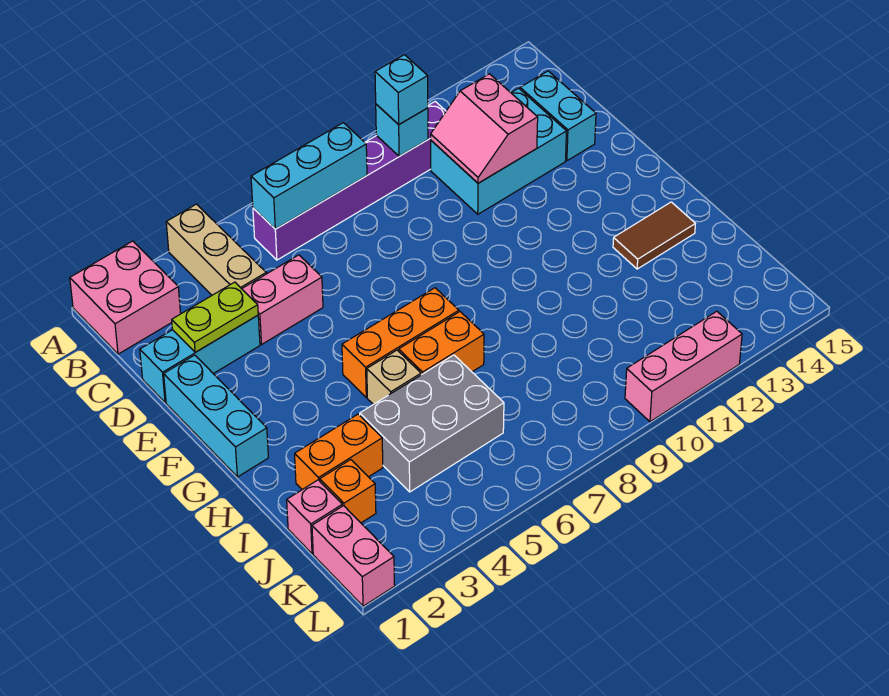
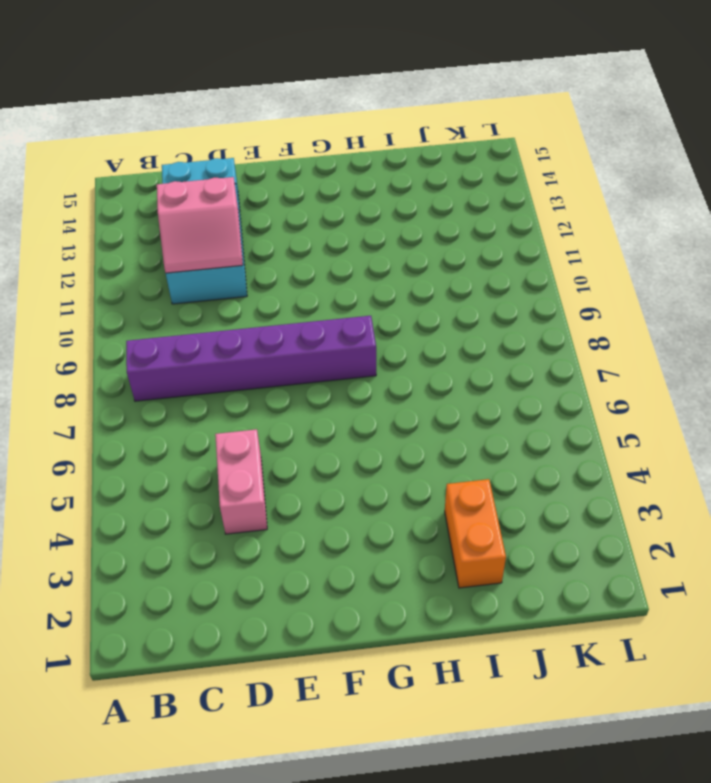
purple 1x6 brick [126,316,376,401] -> purple 1x6 brick turned to [253,102,446,260]
none -> pink 2x2 brick [70,241,181,354]
none -> tan 1x3 brick [166,204,266,295]
none -> cyan 1x3 brick [140,315,260,402]

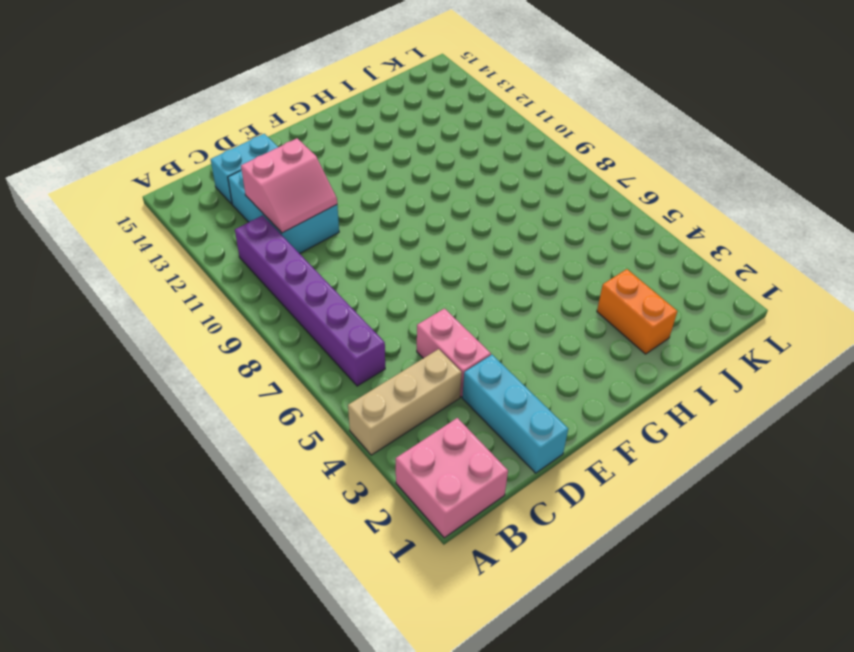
none -> cyan 1x3 brick [164,355,268,477]
none -> orange 1x3 brick [342,288,459,397]
none -> tan 1x1 brick [367,350,421,404]

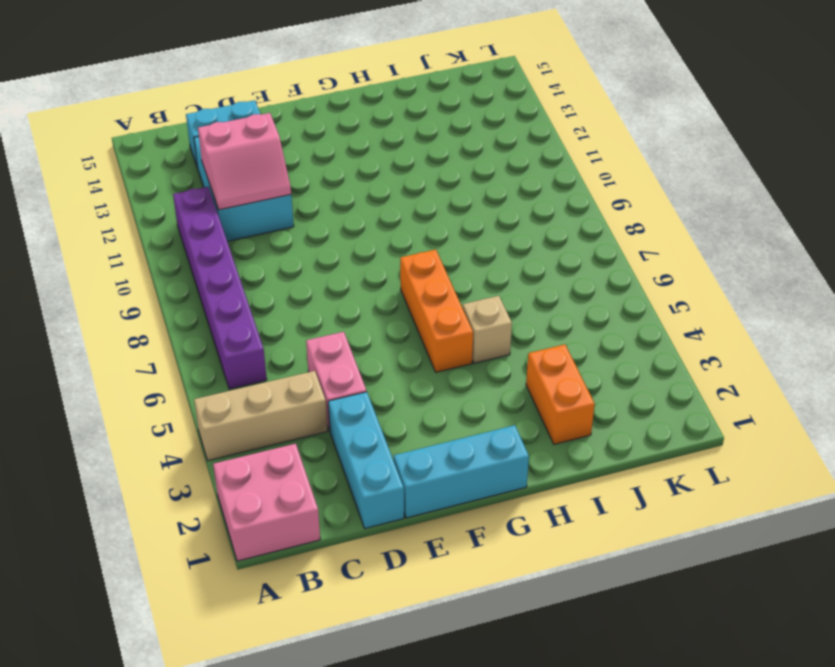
none -> orange 1x2 brick [399,312,484,375]
none -> brown 1x2 tile [613,202,695,269]
none -> grey 2x3 brick [360,355,504,492]

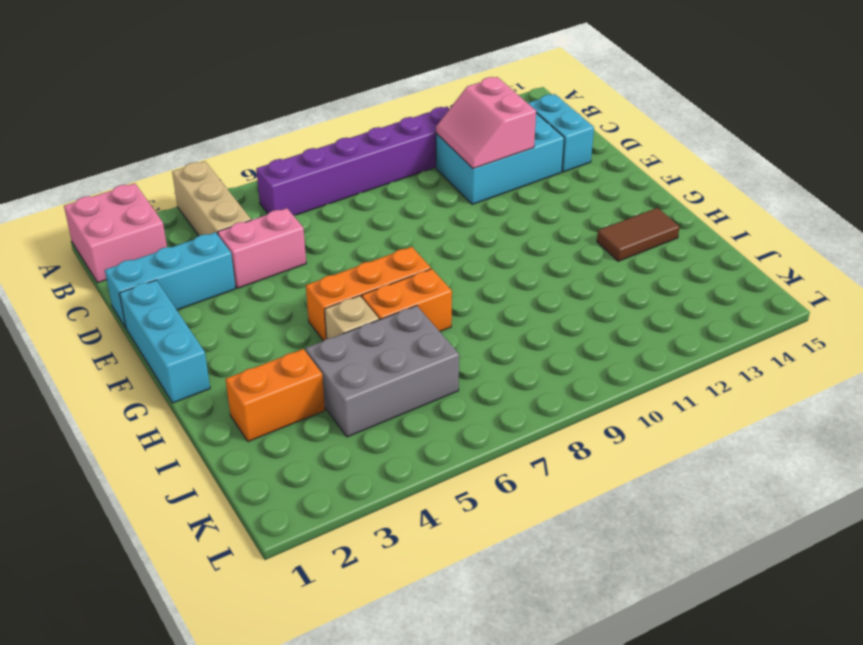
none -> pink 1x1 brick [287,480,342,554]
none -> orange 1x1 brick [320,460,376,523]
none -> pink 1x2 brick [312,506,395,606]

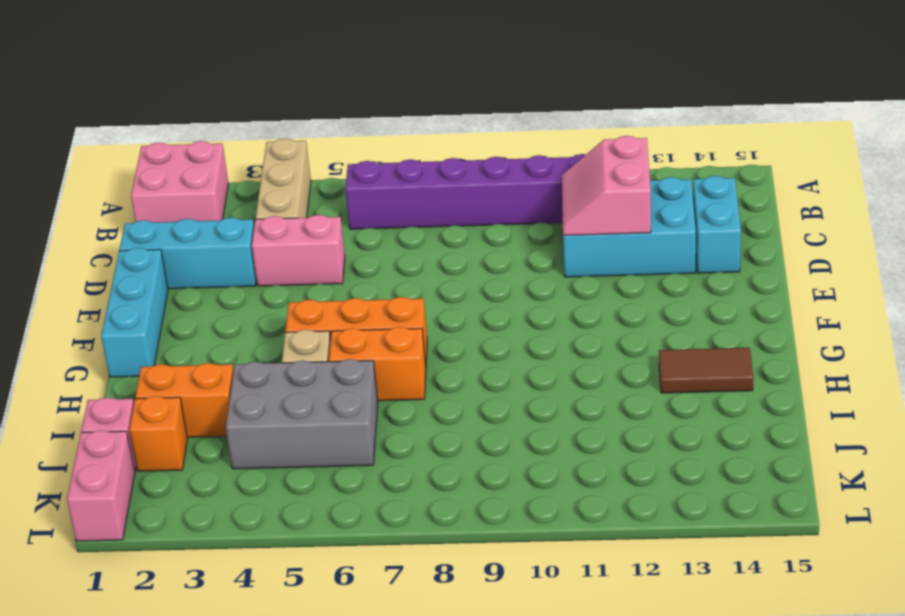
none -> pink 1x3 brick [625,311,742,422]
none -> cyan 1x3 brick [251,123,367,229]
none -> cyan 1x1 brick [376,104,428,156]

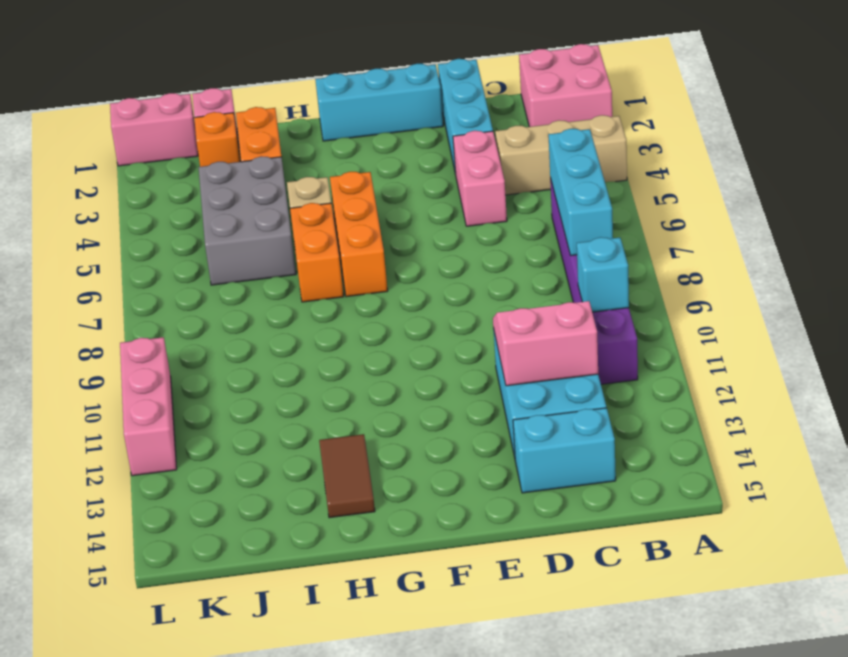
none -> lime 1x2 plate [172,282,258,352]
none -> cyan 1x1 brick [375,55,428,125]

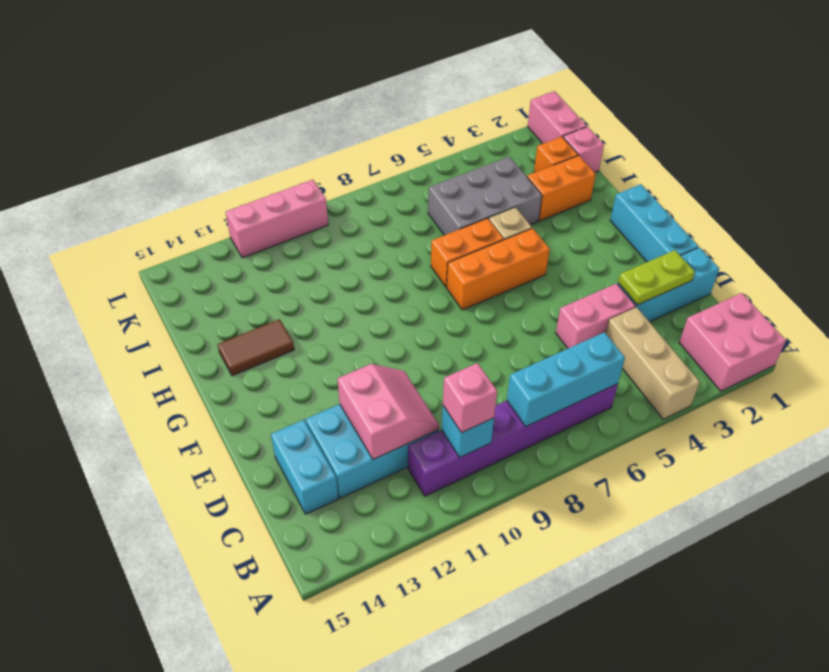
pink 1x1 brick [443,363,497,433] -> cyan 1x1 brick [375,55,428,125]

